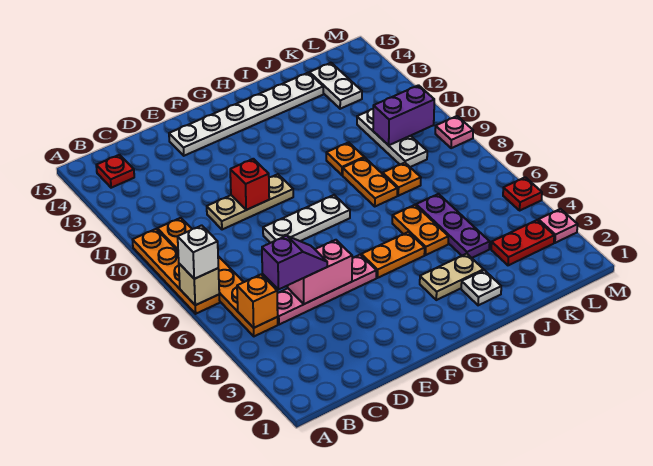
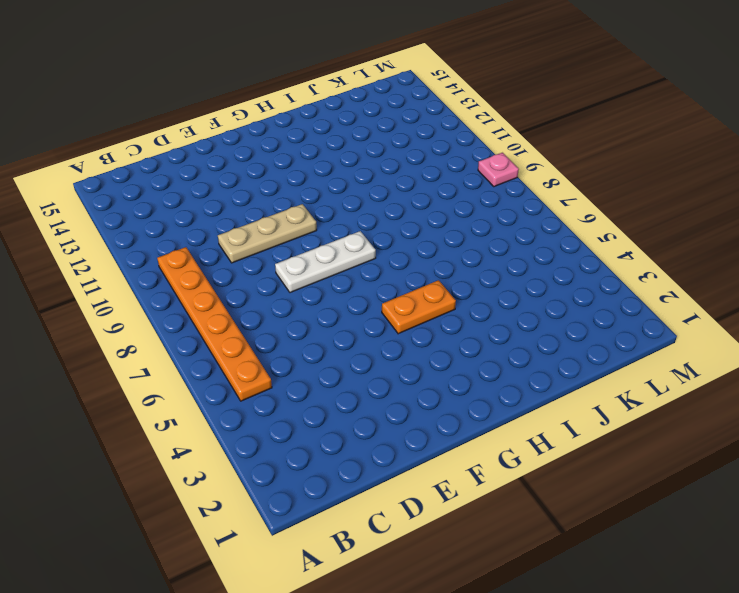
none -> orange 1x4 plate [132,229,220,314]
none -> red 1x1 plate [96,155,134,188]
none -> pink 1x4 plate [277,255,376,325]

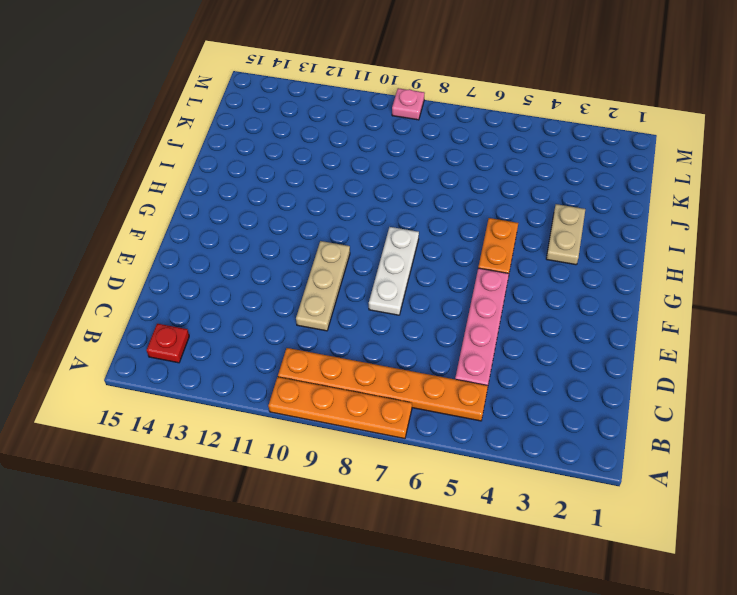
none -> white 1x6 plate [169,73,323,156]
none -> white 1x1 plate [461,270,501,305]
none -> orange 1x2 plate [392,205,448,255]

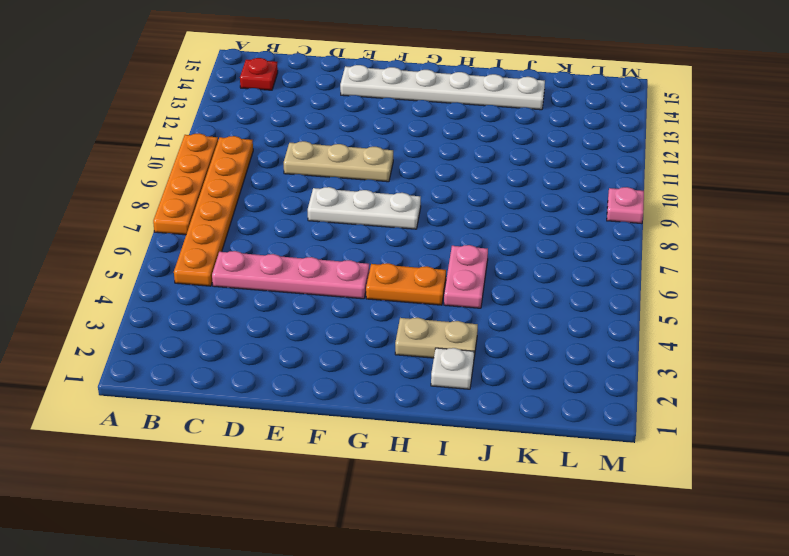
pink 1x2 plate [444,245,488,308] -> orange 1x2 plate [392,205,448,255]
none -> orange 1x2 plate [343,158,397,206]
none -> orange 1x1 plate [326,142,364,175]
none -> purple 1x3 plate [416,194,490,258]

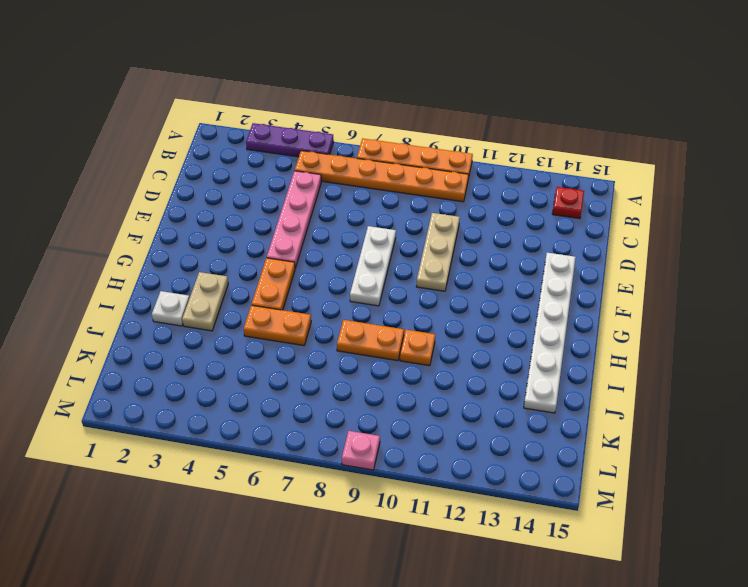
purple 1x3 plate [246,123,334,157] -> purple 1x3 plate moved to [416,194,490,258]
none -> orange 1x1 plate [383,163,421,196]
none -> red 1x2 plate [491,220,554,265]
none -> white 1x3 plate [357,109,427,167]

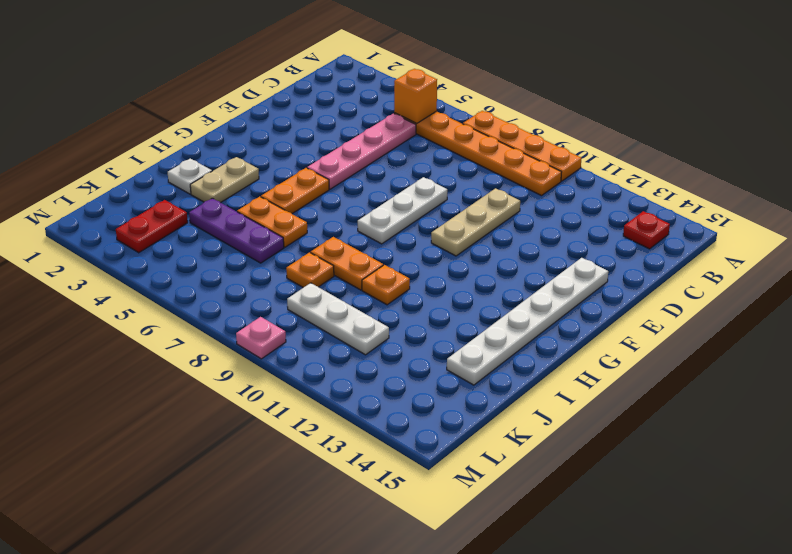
none -> white 1x2 plate [309,63,362,109]
none -> pink 1x1 plate [538,209,578,243]
none -> red 1x1 plate [503,177,542,210]

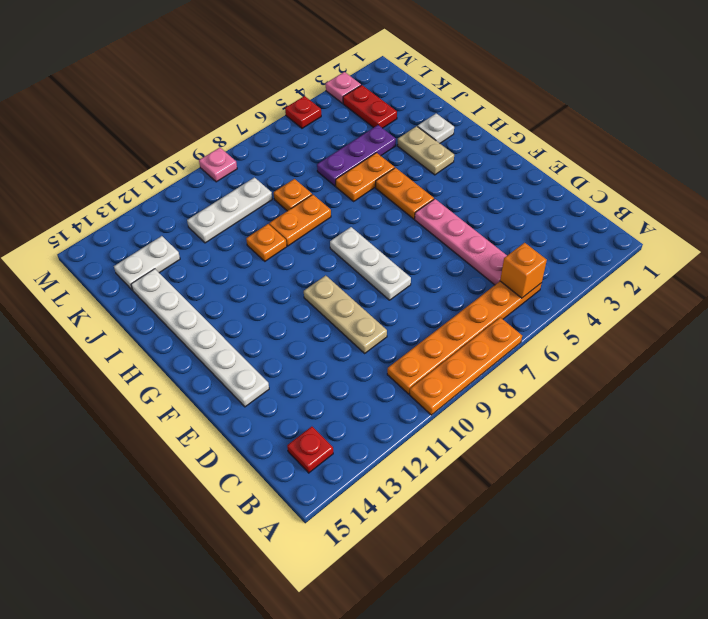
none -> tan 1x1 brick [179,264,219,305]
none -> pink 1x2 brick [288,240,352,304]
none -> red 1x1 brick [230,159,269,210]

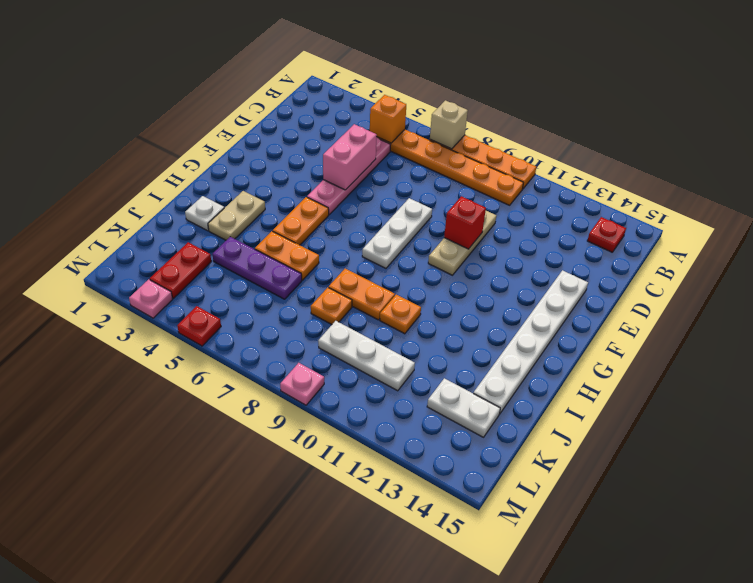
none -> purple 1x2 brick [373,85,434,145]
none -> white 1x1 brick [178,225,218,279]
none -> purple 1x2 slope [262,236,327,290]

